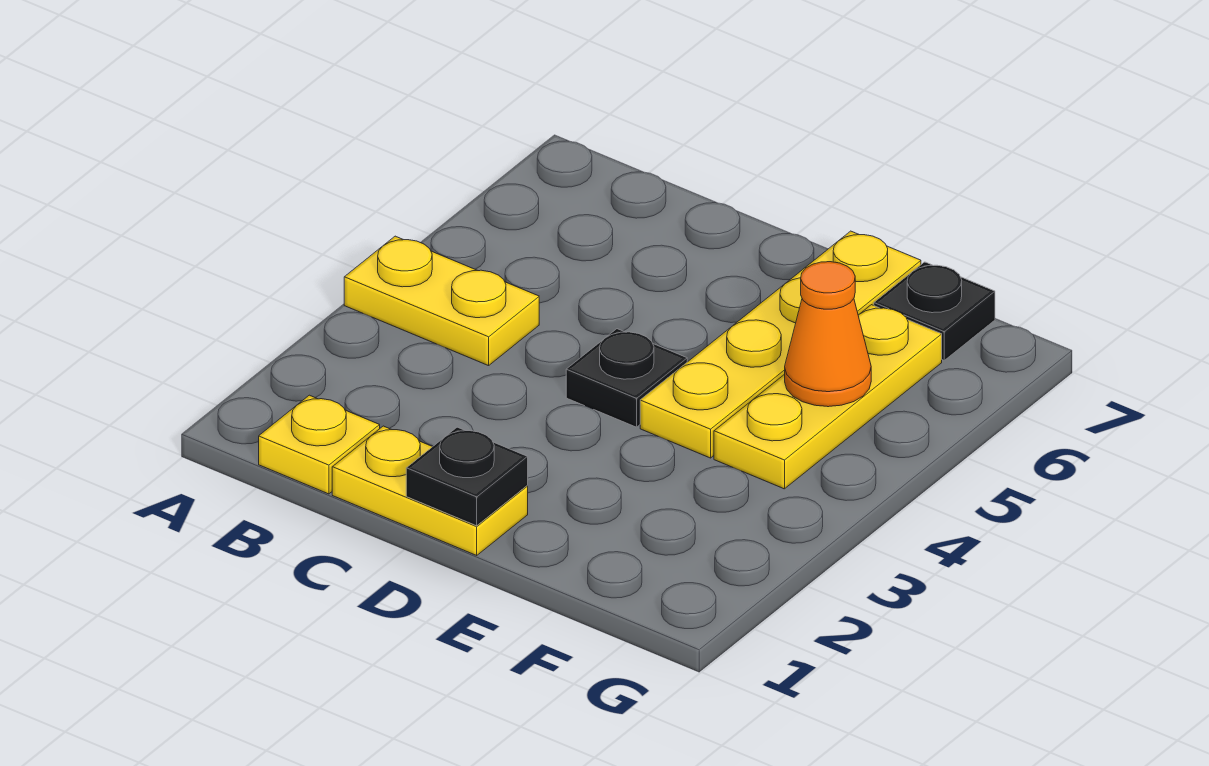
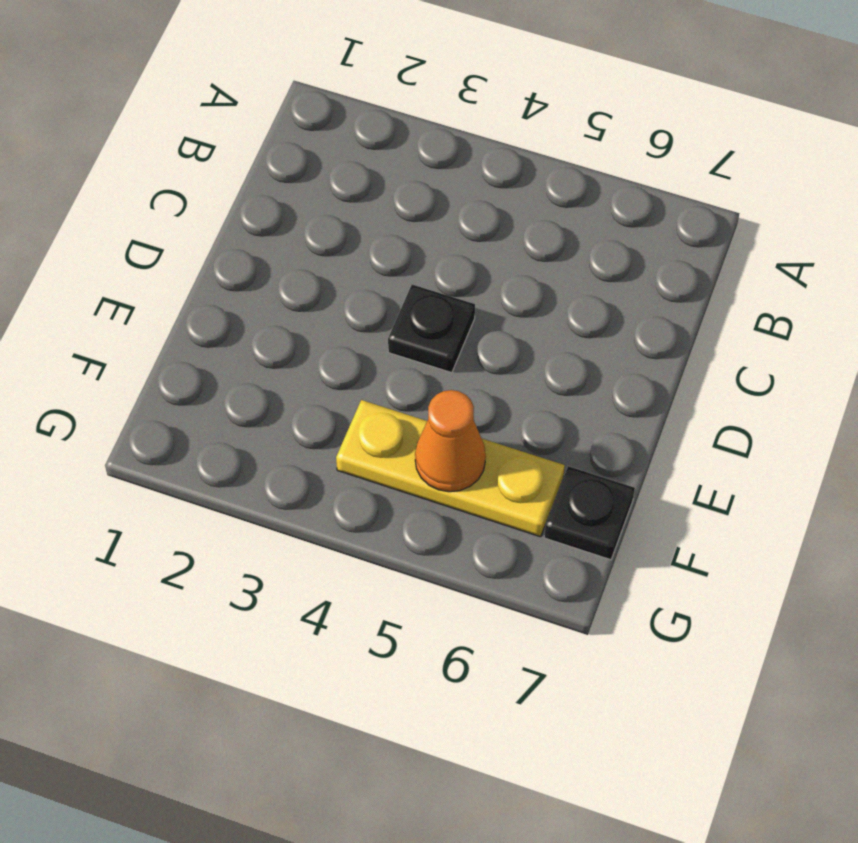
none -> yellow 1x2 plate [344,236,539,366]
none -> yellow 1x1 plate [259,395,380,494]

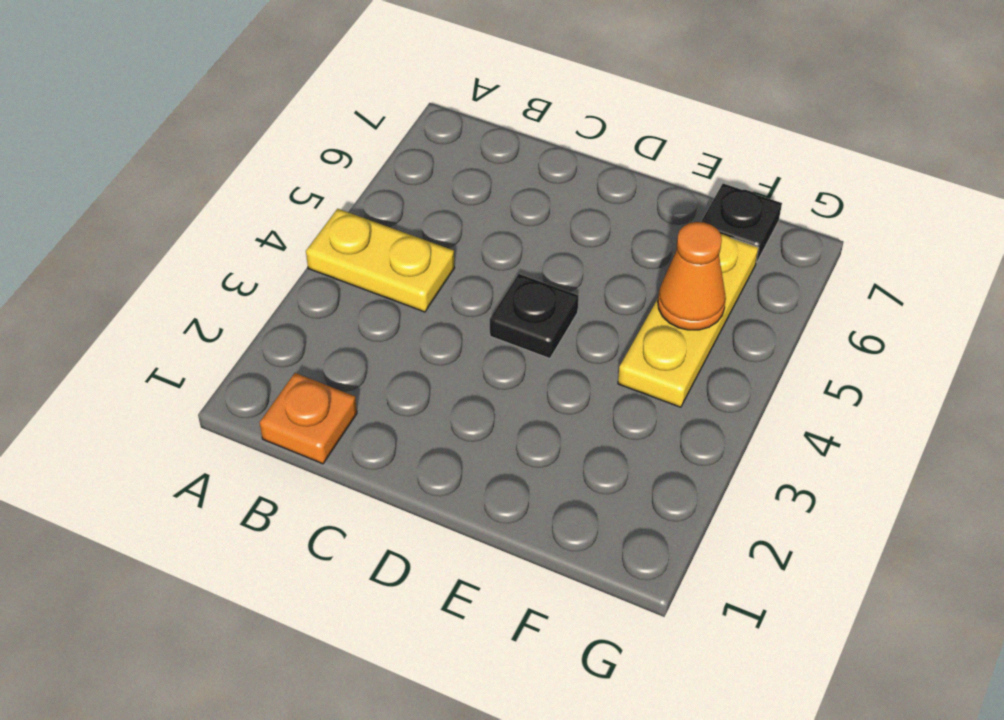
orange 1x1 plate [260,373,357,464] -> yellow 1x1 plate [259,395,380,494]
none -> yellow 1x2 plate [332,426,528,555]
none -> yellow 1x4 plate [640,231,921,458]

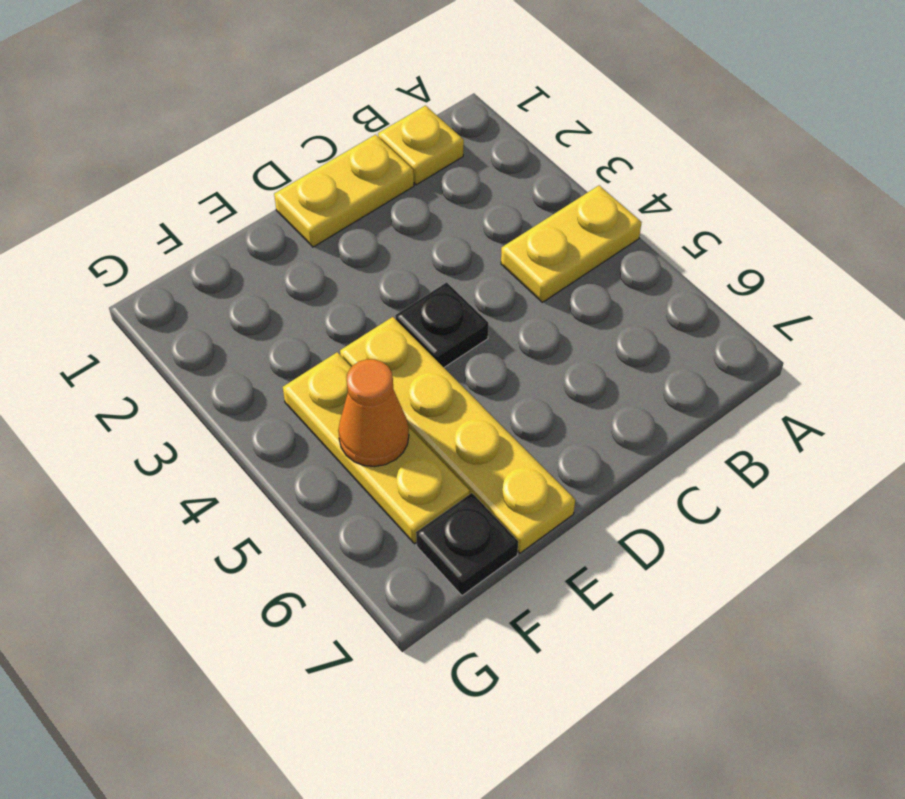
none -> black 1x1 plate [406,427,528,526]

